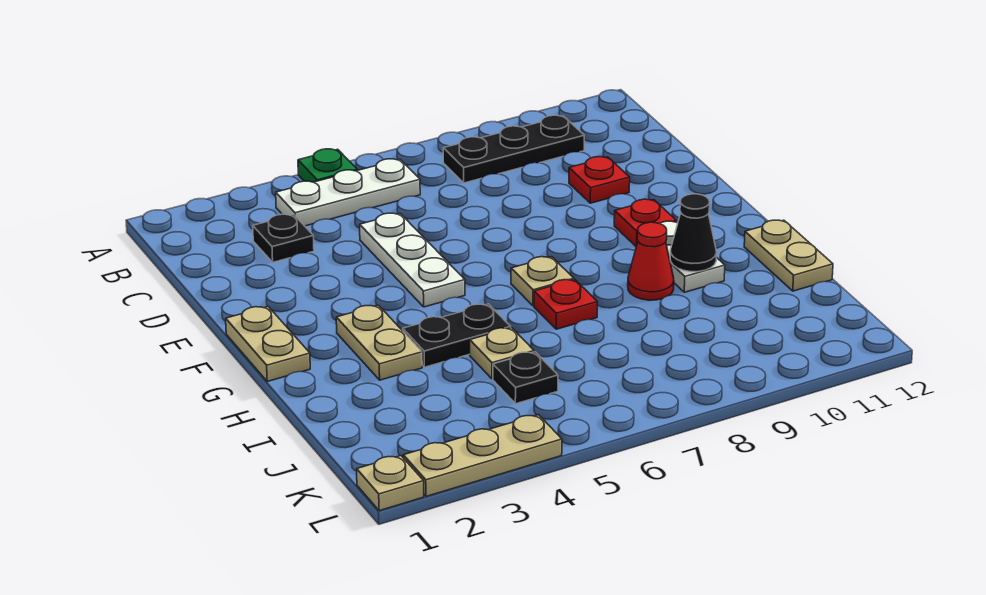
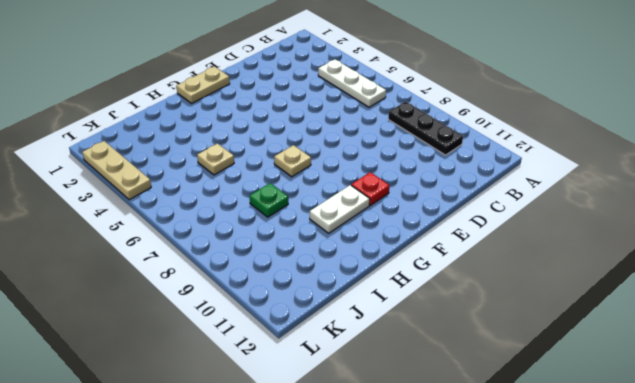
green 1x1 plate [250,183,288,217] -> green 1x1 plate moved to [298,149,357,182]
none -> black 1x1 plate [253,214,314,262]
none -> white 1x3 plate [360,213,465,307]
none -> red 1x1 plate [569,157,630,203]

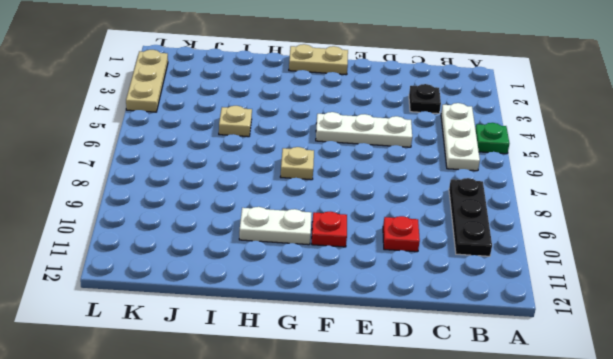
none -> tan 1x2 plate [336,305,422,380]
none -> black 1x2 plate [403,304,511,367]
none -> red 1x1 plate [534,280,597,329]

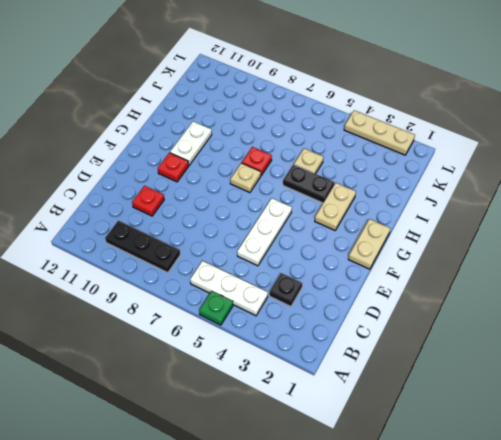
none -> red 1x1 cone [628,222,674,300]
none -> tan 1x2 plate [744,220,833,291]
none -> black 1x1 plate [493,352,558,404]

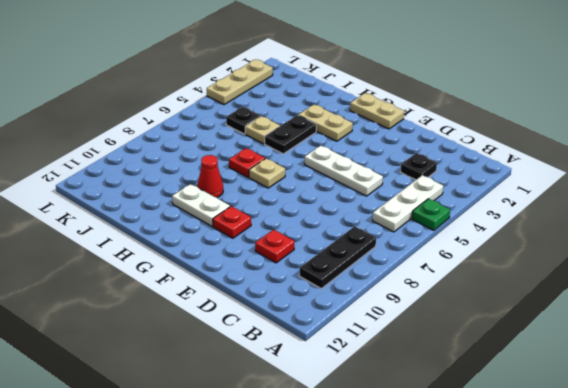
none -> tan 1x2 plate [744,220,833,291]
none -> tan 1x1 plate [357,456,424,511]
none -> black 1x1 cone [670,194,716,272]

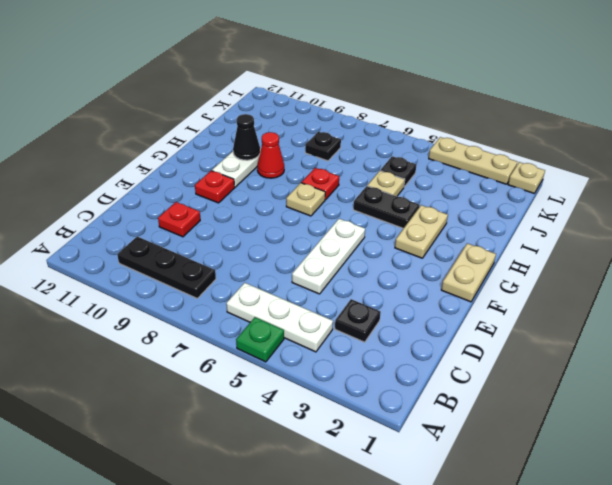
black 1x1 plate [305,132,341,161] -> none
none -> tan 1x2 plate [744,220,833,291]

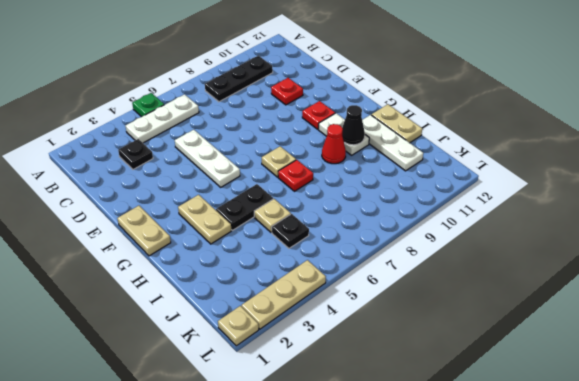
white 1x3 plate [362,115,423,171] -> none

